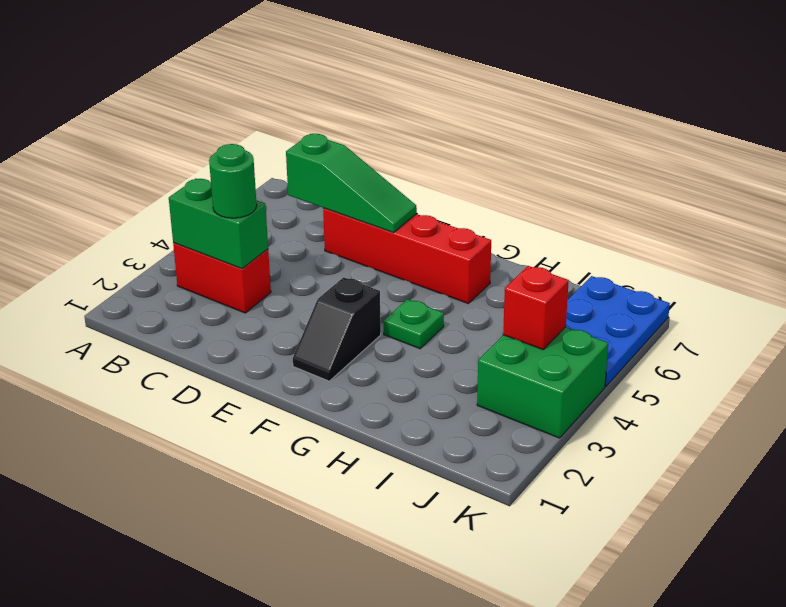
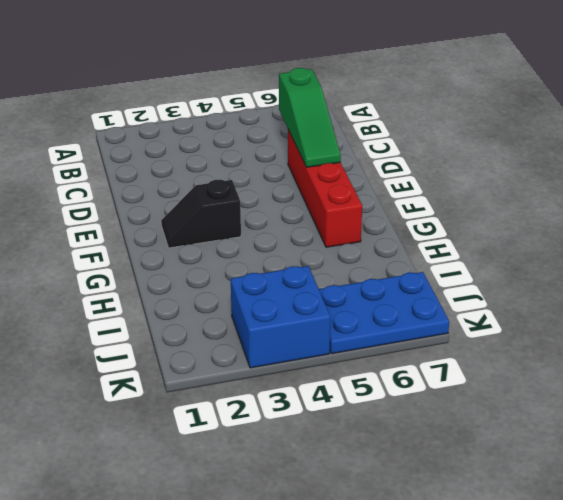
blue 2x2 brick [231,266,331,368] -> green 2x2 brick [477,327,608,438]
none -> red 1x2 brick [173,243,271,313]
none -> green 1x1 plate [384,299,444,349]

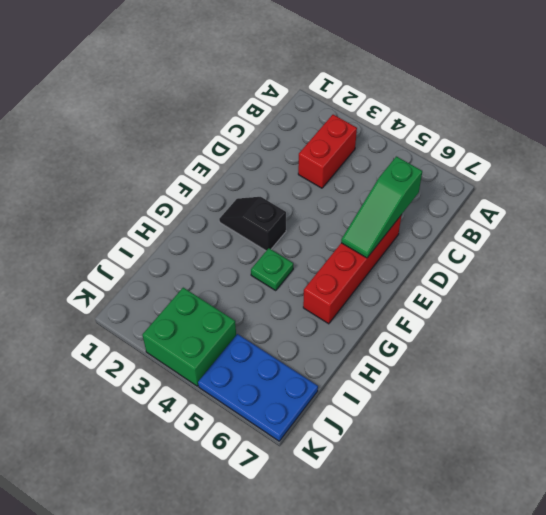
none -> green 1x2 brick [169,179,268,269]
none -> red 1x1 brick [503,266,569,350]

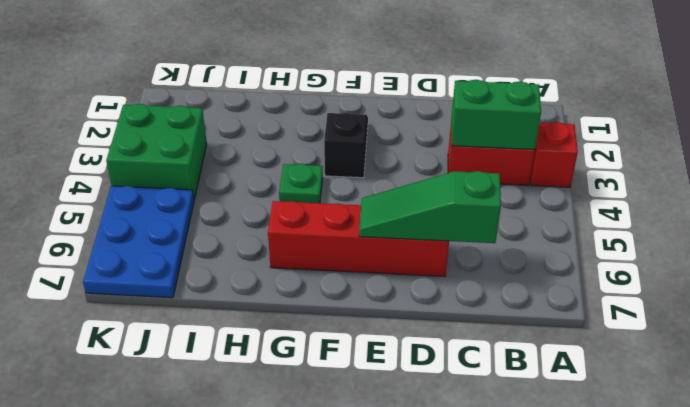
red 1x1 brick [530,122,578,187] -> red 1x1 brick moved to [503,266,569,350]
none -> green 1x1 round brick [209,144,257,218]

